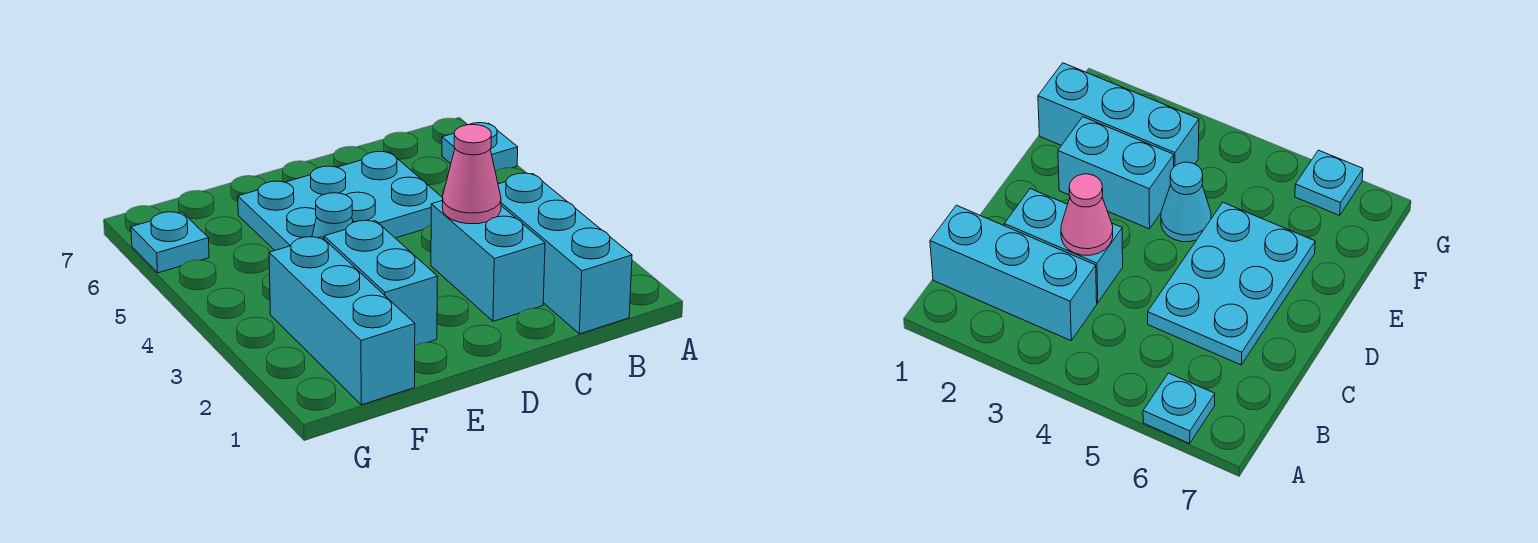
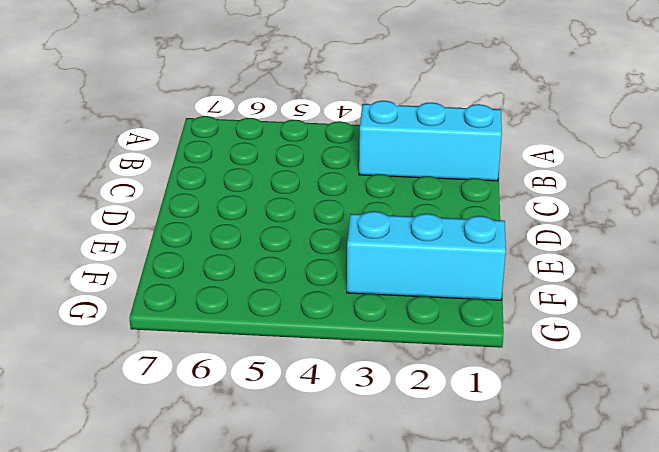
none -> cyan 1x1 plate [442,123,518,172]
none -> cyan 1x2 brick [431,201,545,321]

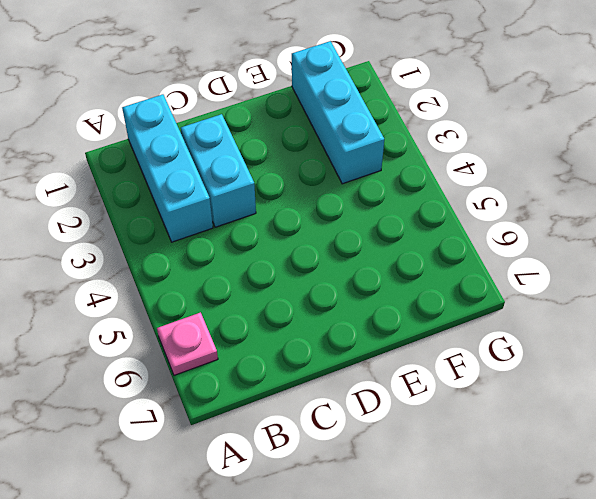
pink 1x1 plate [157,312,218,375] -> cyan 1x1 plate [442,123,518,172]
none -> cyan 2x3 plate [238,151,443,250]
none -> cyan 1x2 brick [324,221,438,345]

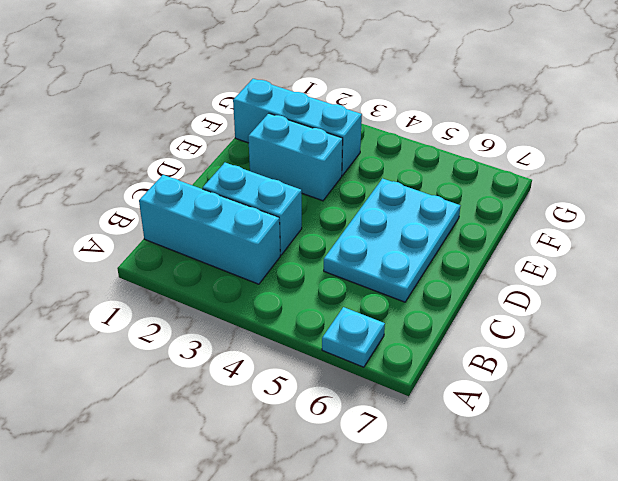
none -> cyan 1x1 cone [312,193,353,239]
none -> cyan 1x1 plate [131,212,209,273]

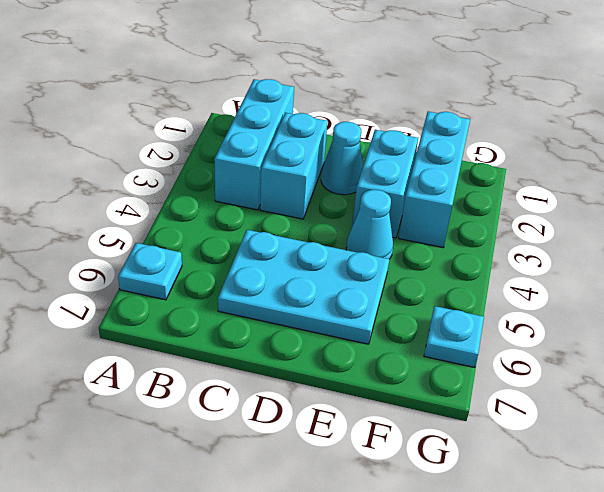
cyan 1x1 cone [321,122,363,195] -> none
none -> pink 1x1 cone [442,124,501,224]

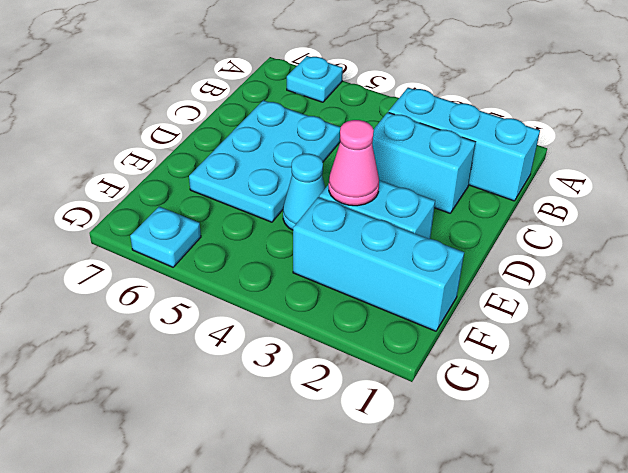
pink 1x1 cone [329,120,379,206] -> pink 1x1 cone moved to [442,124,501,224]

